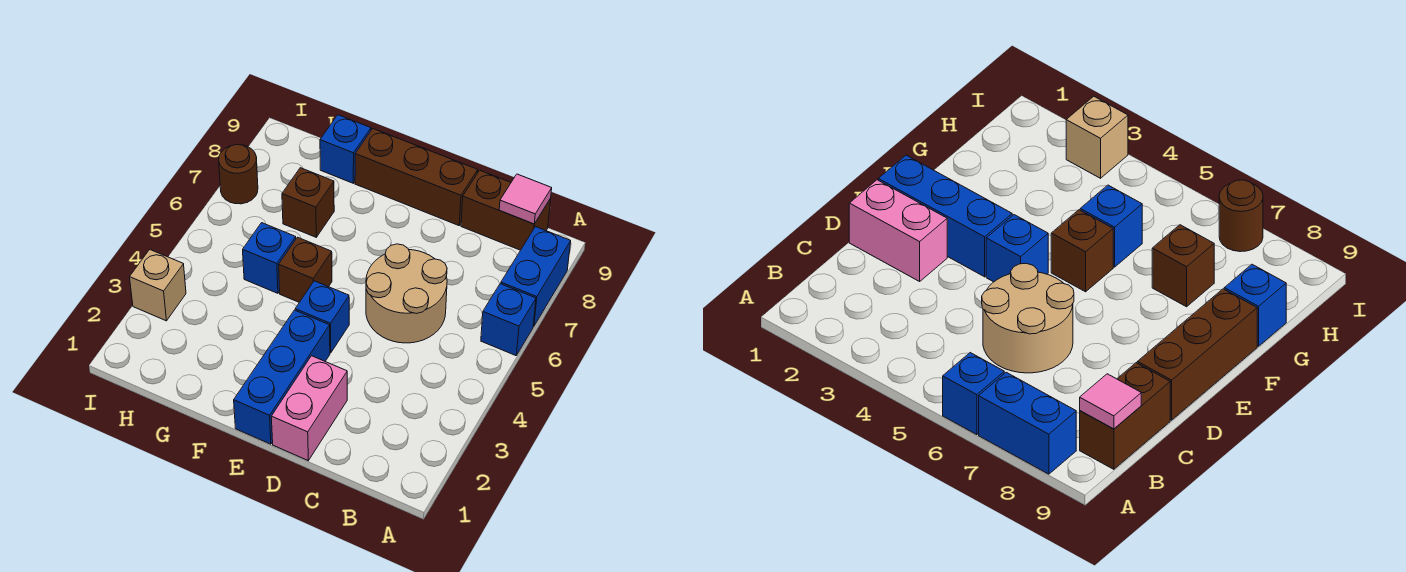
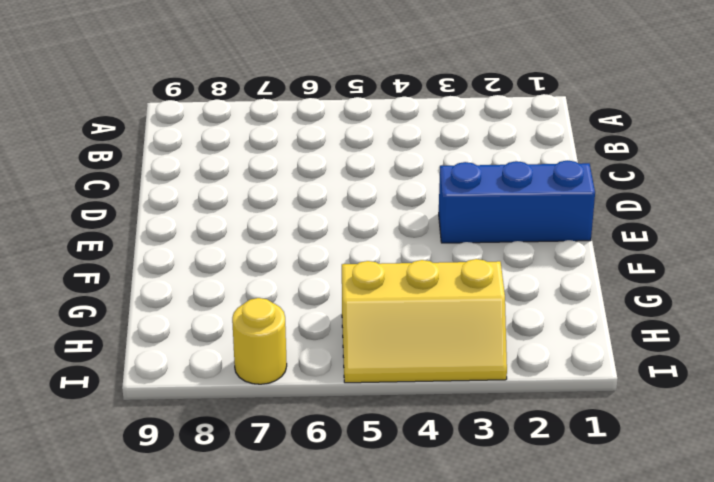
yellow 2x3 slope [342,259,507,383] -> tan 1x1 brick [130,250,186,321]
yellow 1x1 round brick [232,298,287,384] -> brown 1x1 round brick [219,144,258,204]
none -> blue 1x1 brick [481,284,536,356]
none -> blue 1x2 brick [501,227,571,326]
none -> brown 1x2 brick [461,170,551,250]

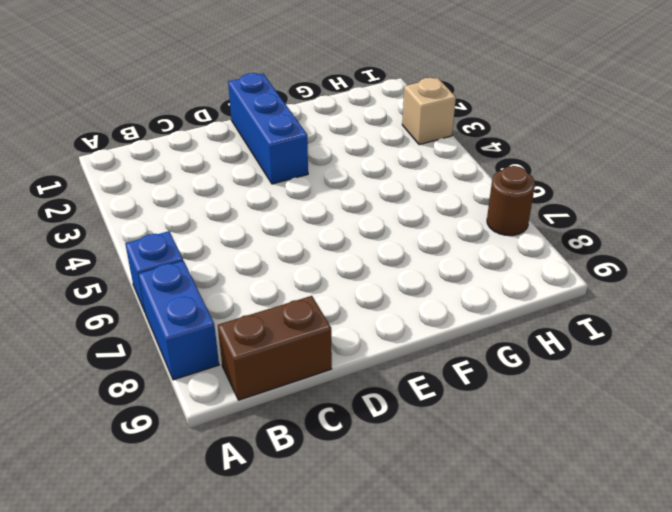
none -> tan 2x2 round brick [366,244,447,343]
none -> pink 1x2 brick [271,356,347,461]
none -> brown 1x3 brick [355,129,478,226]

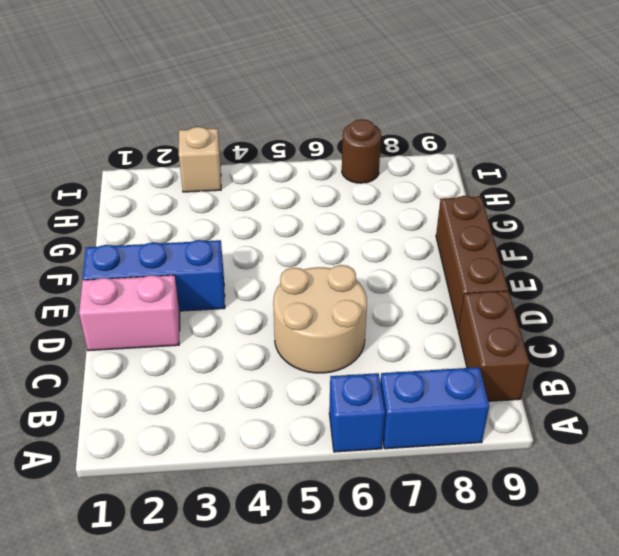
none -> blue 1x1 brick [295,281,349,353]
none -> brown 1x1 brick [279,237,332,302]
none -> blue 1x1 brick [243,223,296,293]

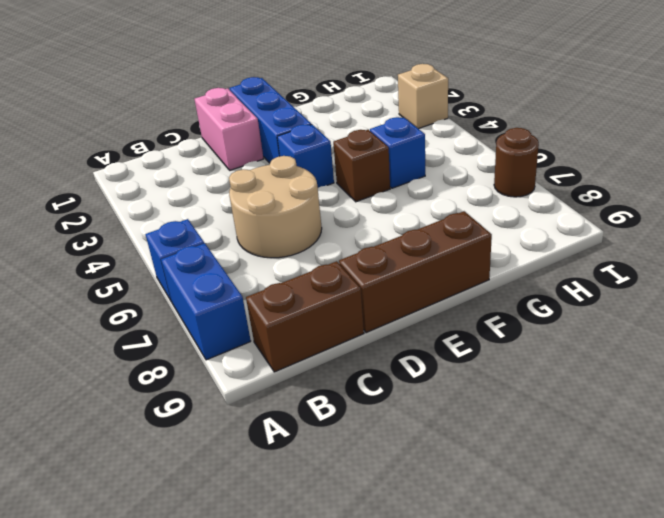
none -> brown 1x1 brick [282,168,334,237]
none -> blue 1x1 brick [320,115,371,183]
none -> pink 1x1 tile [499,174,552,224]

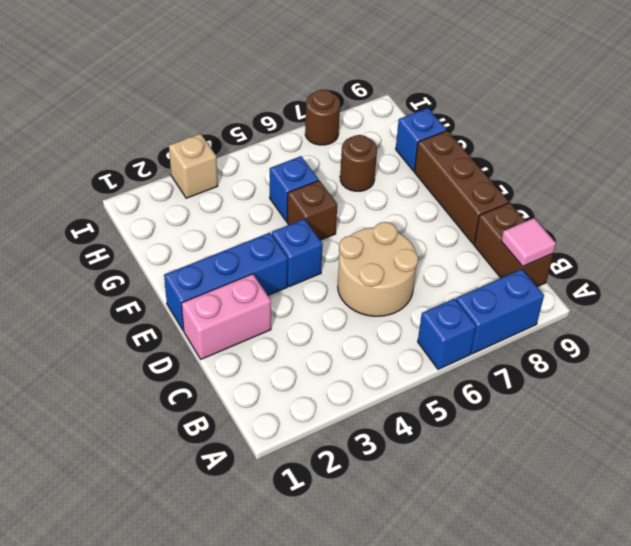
brown 1x1 round brick [340,135,377,191] -> brown 1x1 brick [282,168,334,237]

